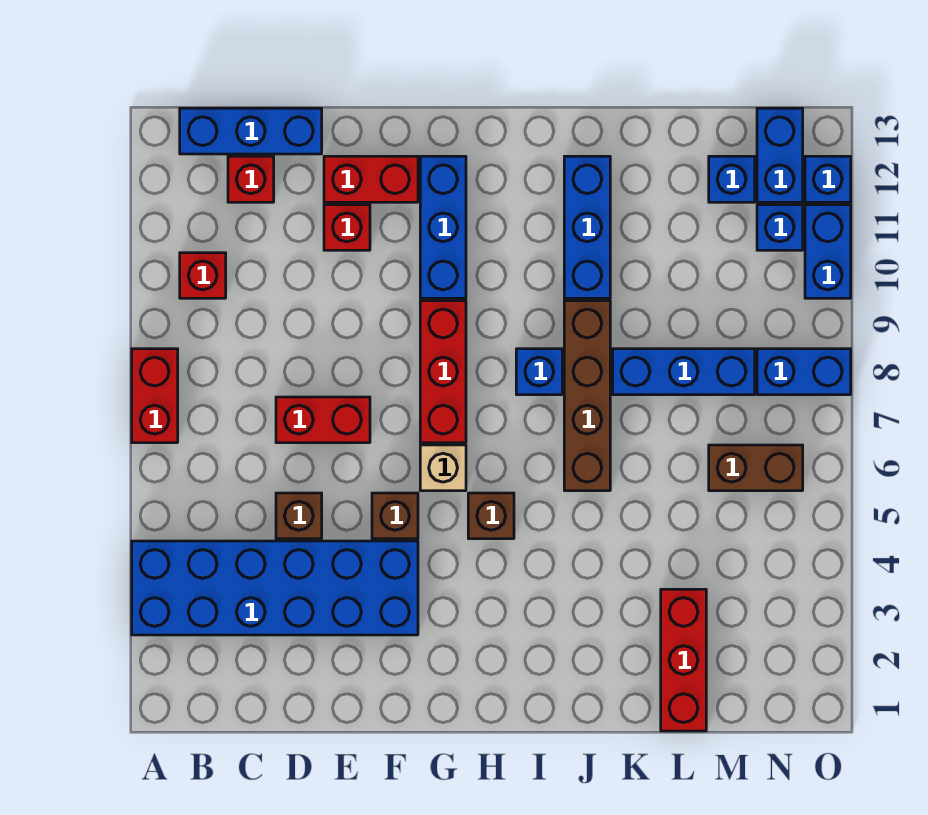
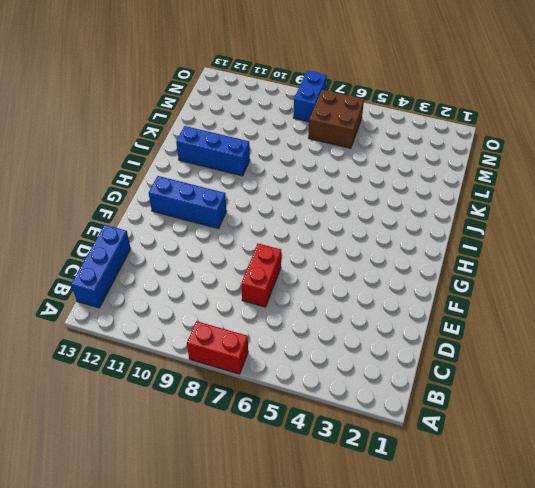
brown 2x2 brick [308,90,364,148] -> brown 1x2 brick [709,445,803,491]
none -> blue 2x6 brick [132,541,418,635]
none -> red 1x1 brick [180,253,226,298]
none -> red 1x1 brick [228,156,274,202]

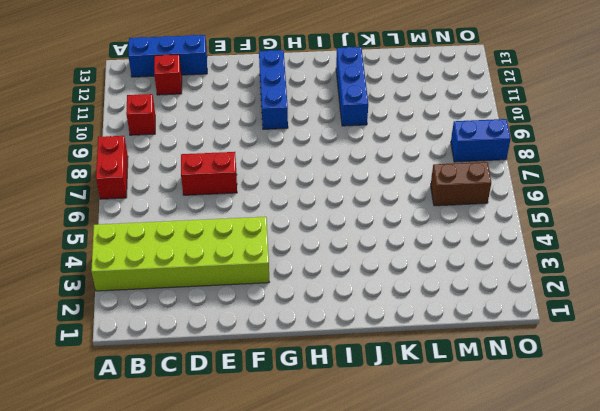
lime 2x6 brick [91,217,269,291] -> blue 2x6 brick [132,541,418,635]
none -> brown 1x1 brick [276,493,322,539]
none -> red 1x1 brick [324,205,370,250]
none -> red 1x2 brick [324,156,418,202]

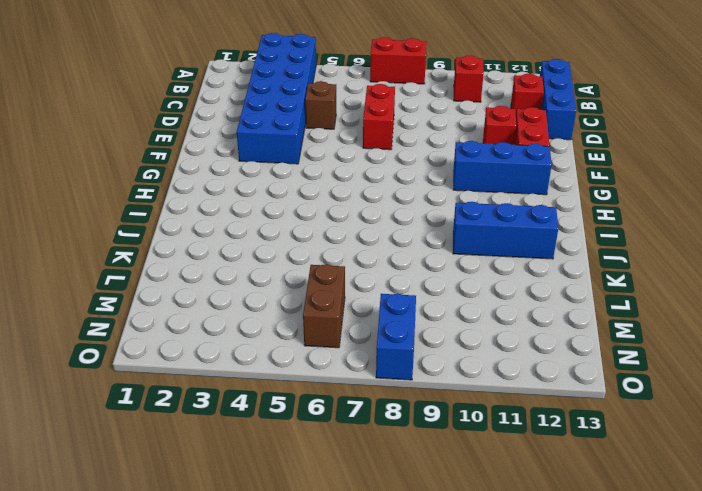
none -> brown 1x1 brick [372,493,418,539]
none -> tan 1x1 brick [420,445,466,491]
none -> red 1x3 brick [420,301,466,443]

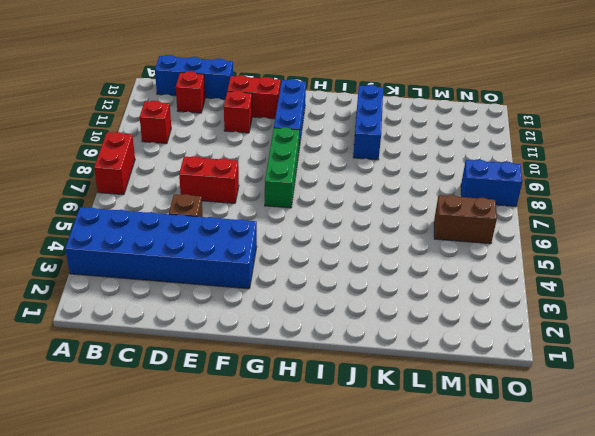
green 1x3 brick [265,127,299,208] -> red 1x3 brick [420,301,466,443]
none -> brown 1x1 brick [372,493,418,539]
none -> tan 1x1 brick [420,445,466,491]
none -> brown 1x1 brick [468,493,514,539]

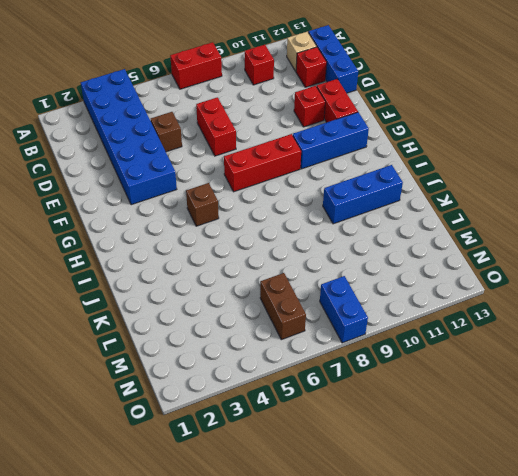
tan 1x1 brick [287,32,317,71] -> tan 1x1 brick moved to [420,445,466,491]
none -> brown 1x1 brick [372,493,418,539]
none -> blue 1x1 brick [516,349,562,395]
none -> brown 1x4 brick [564,301,610,491]

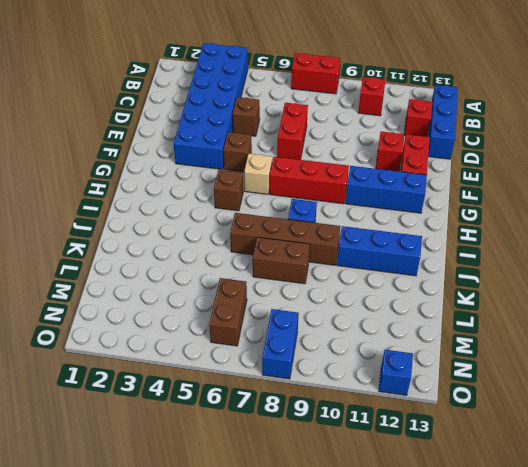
brown 1x2 brick [253,237,310,284] -> blue 1x3 brick [613,349,755,395]
none -> red 1x3 brick [661,589,706,731]
none -> blue 1x1 brick [709,156,755,202]
none -> blue 1x1 brick [757,205,803,250]

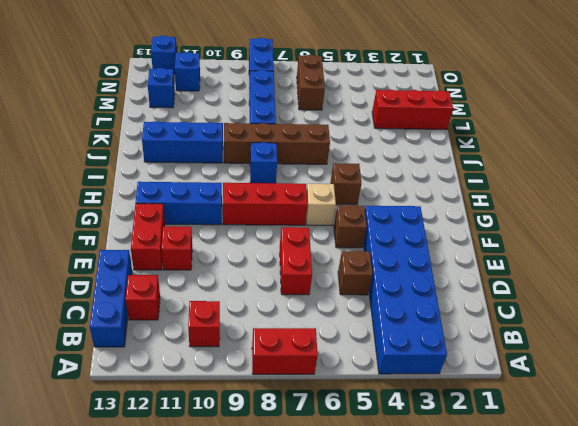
none -> blue 1x2 brick [757,108,803,202]
none -> blue 1x2 brick [805,205,851,298]

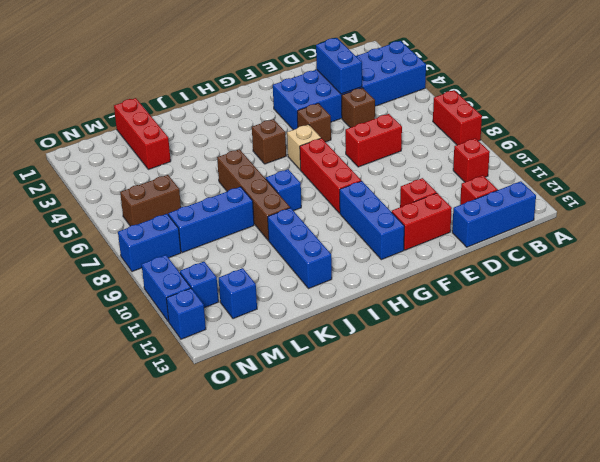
blue 1x2 brick [316,38,362,94] -> blue 1x2 brick moved to [757,108,803,202]

